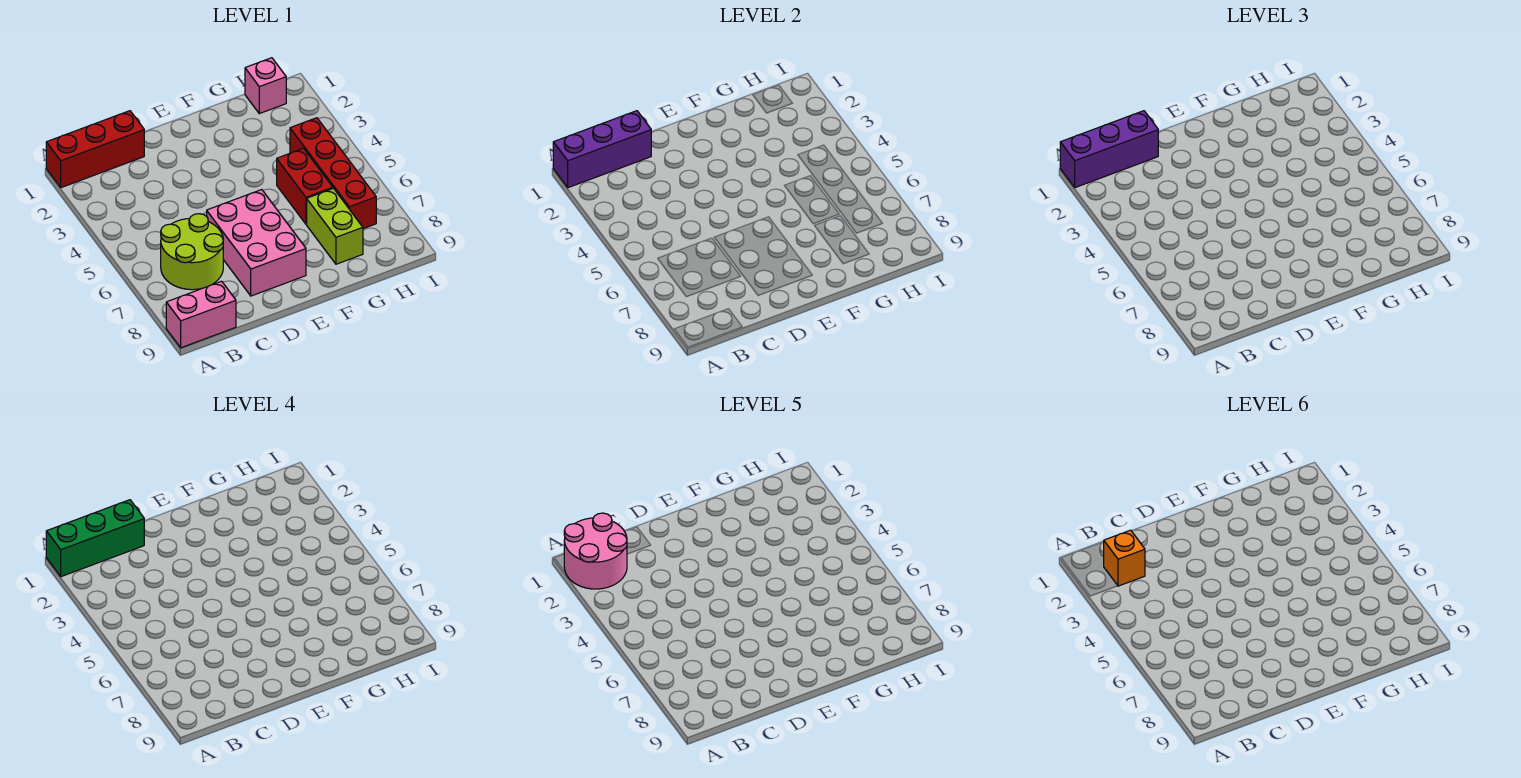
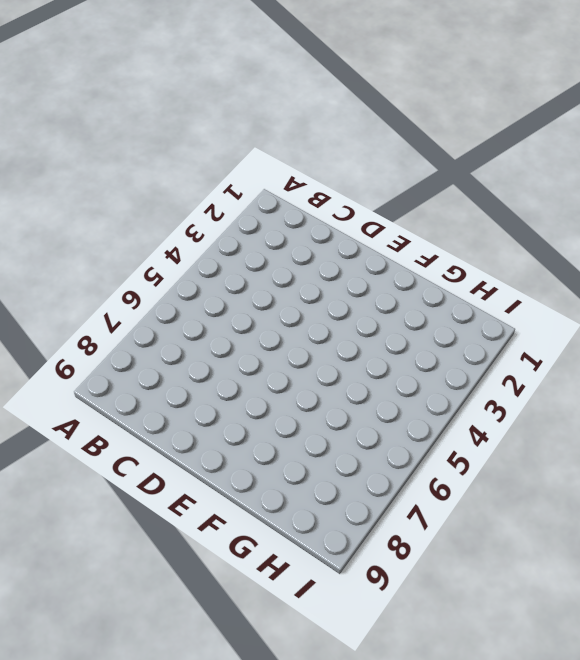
none -> red 1x3 brick [46,111,144,188]
none -> pink 1x2 brick [166,281,236,348]
none -> lime 2x2 round brick [161,214,223,290]

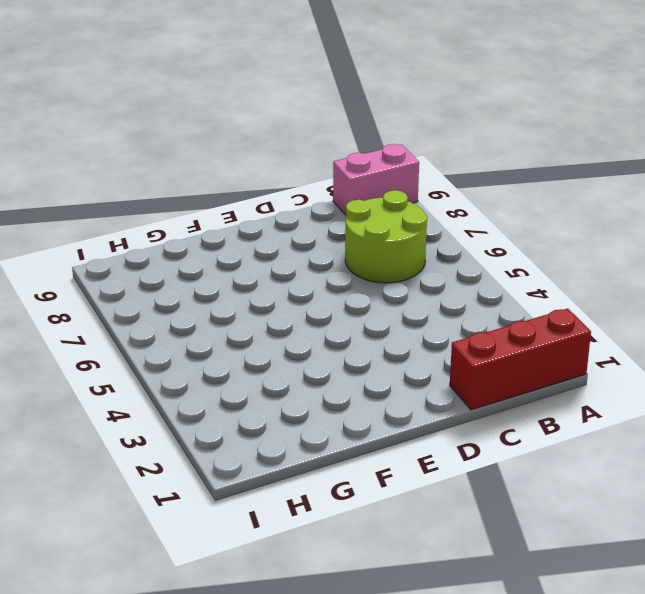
none -> pink 2x3 brick [207,190,306,296]
none -> red 1x2 brick [277,148,333,224]
none -> lime 1x2 brick [307,188,363,264]

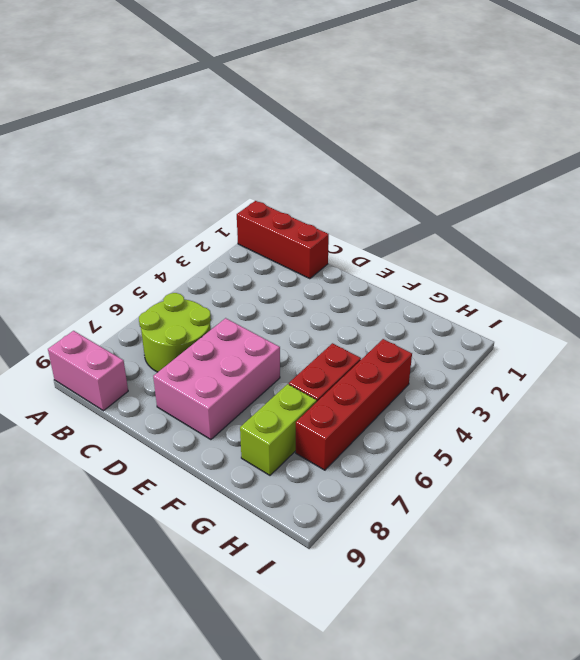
none -> pink 1x1 brick [245,58,286,114]
none -> purple 1x3 brick [553,111,651,188]
none -> purple 1x3 brick [1060,111,1158,188]

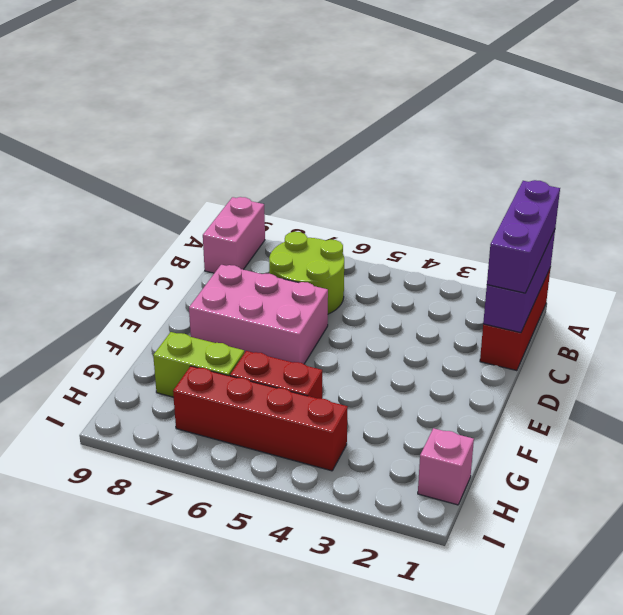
none -> green 1x3 brick [46,500,144,577]
none -> pink 2x2 round brick [564,513,627,589]
none -> orange 1x1 brick [1104,530,1145,586]

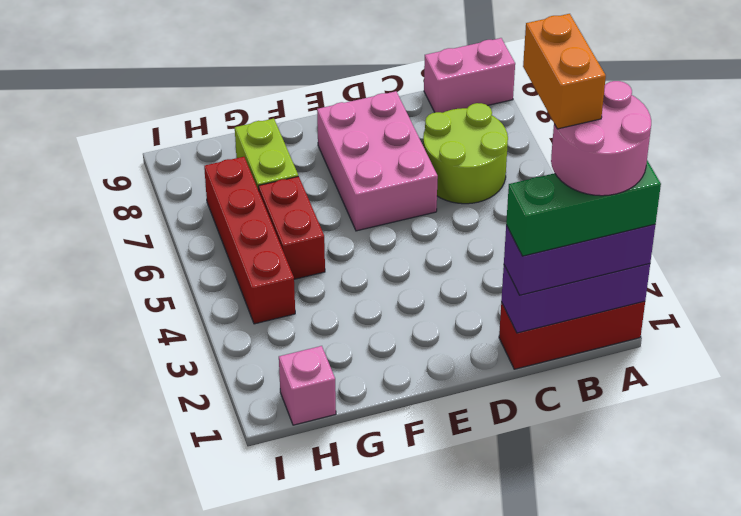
orange 1x2 brick [523,14,606,129] -> orange 1x1 brick [1104,530,1145,586]

